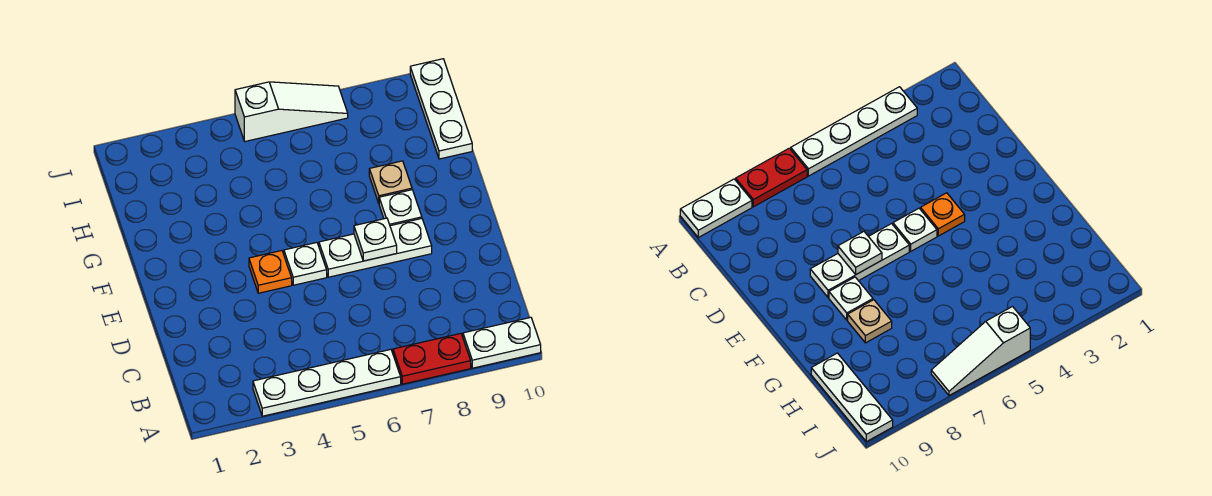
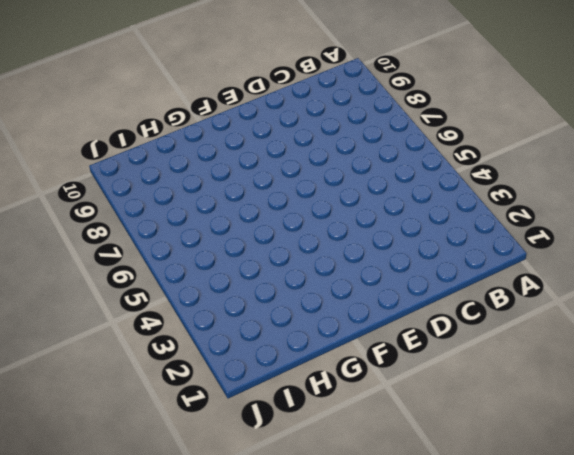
none -> white 1x4 plate [253,349,401,416]
none -> red 1x2 plate [393,333,471,384]

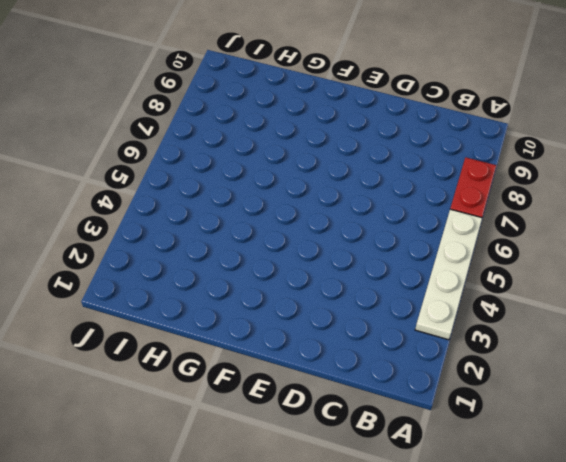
none -> white 1x2 plate [463,317,541,368]
none -> orange 1x1 plate [249,251,292,293]

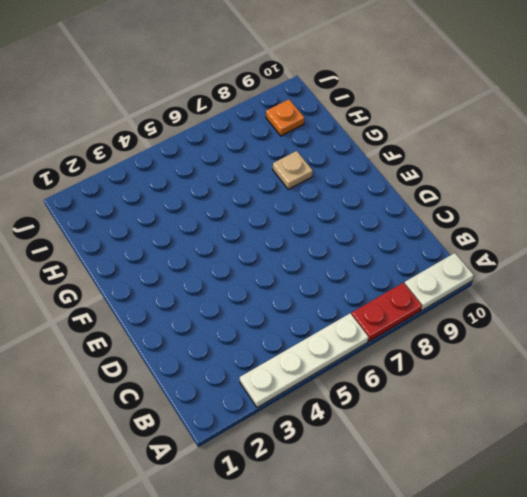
orange 1x1 plate [266,99,304,136] -> orange 1x1 plate moved to [249,251,292,293]
none -> white 1x1 plate [284,243,327,285]
none -> white 1x3 plate [319,219,432,277]

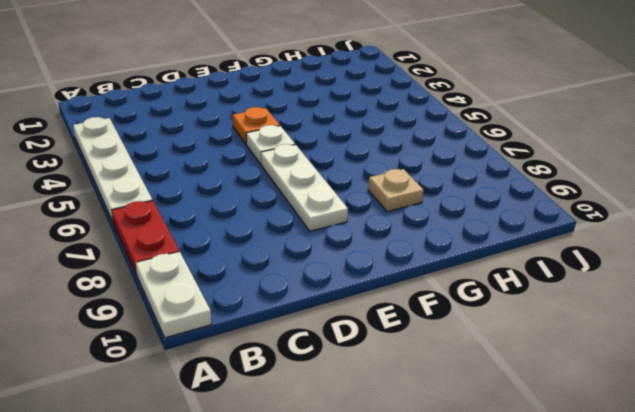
none -> white 1x1 plate [379,190,422,226]
none -> white 1x3 plate [410,59,472,159]

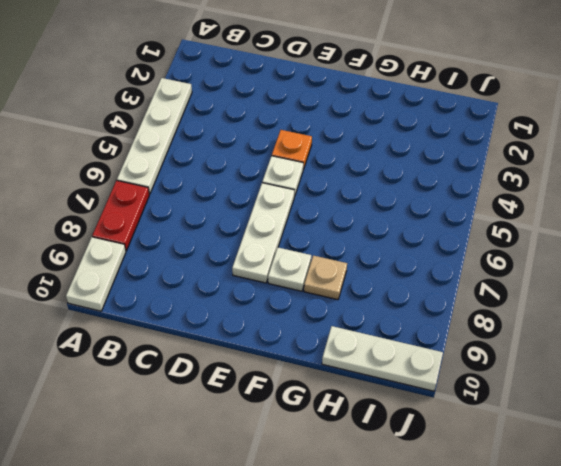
none -> white 1x3 slope [235,82,348,141]
none -> white 1x1 plate [354,218,397,261]

